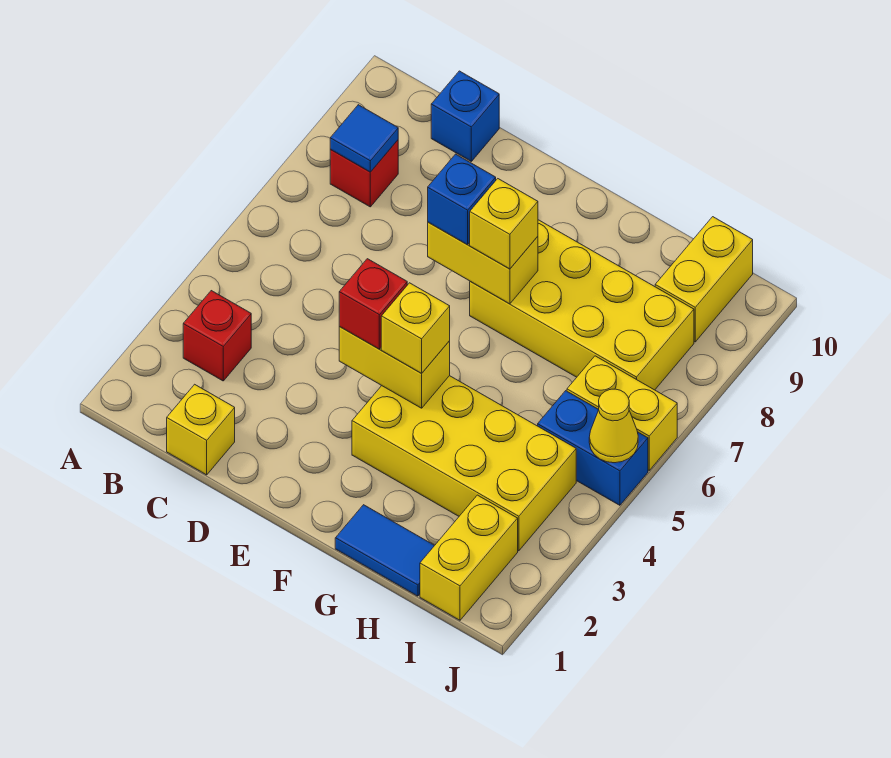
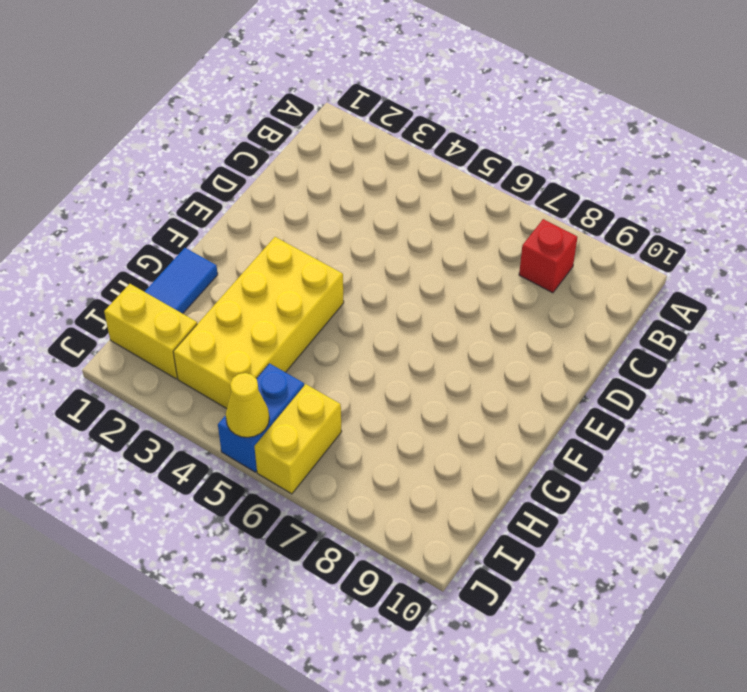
none -> red 1x1 brick [183,291,251,381]
none -> yellow 1x1 brick [167,384,235,475]
none -> blue 1x1 brick [431,71,499,161]

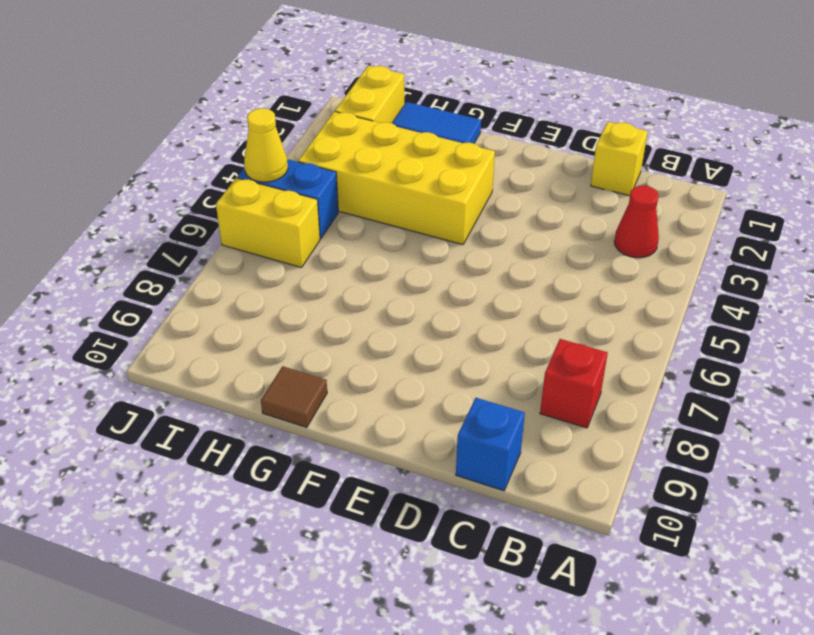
red 1x1 cone [614,186,659,258] -> red 1x1 brick [183,291,251,381]
brown 1x1 tile [261,366,327,428] -> none
none -> yellow 2x4 brick [470,220,694,390]
none -> yellow 1x2 brick [655,217,753,342]
none -> blue 1x1 tile [330,105,398,172]

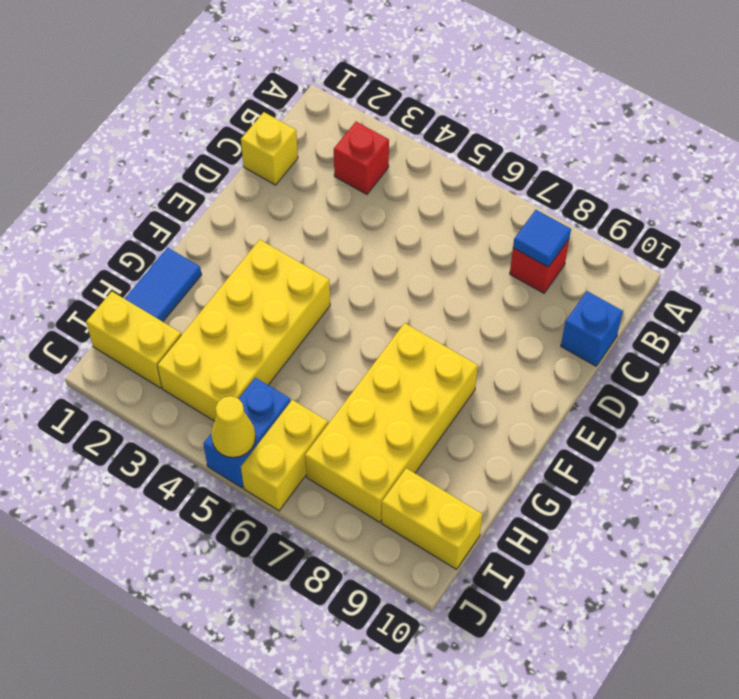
none -> yellow 1x2 brick [339,327,450,408]
none -> yellow 1x2 brick [428,222,538,304]
none -> red 1x1 brick [339,259,407,349]

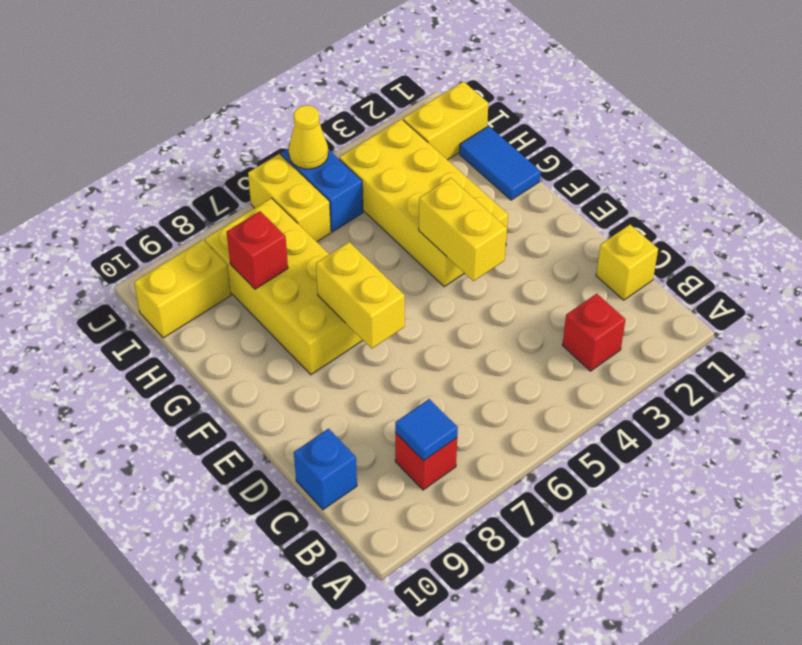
red 1x1 brick [227,211,288,289] -> red 1x1 brick moved to [339,259,407,349]
none -> blue 1x1 brick [428,154,496,245]
none -> yellow 1x1 brick [381,283,450,373]
none -> yellow 1x1 brick [470,179,538,269]

